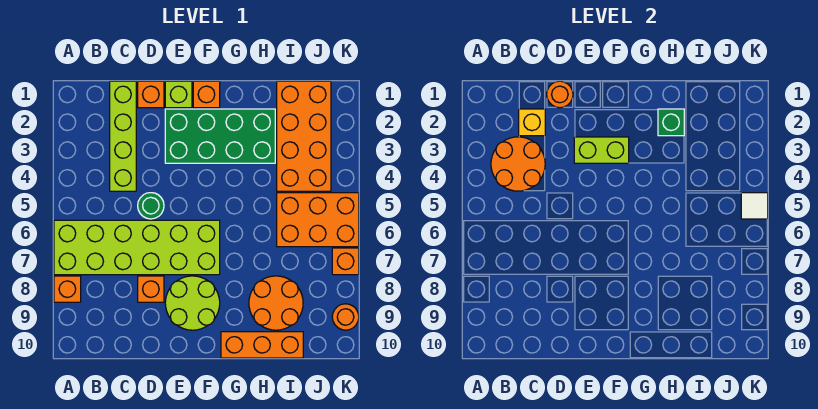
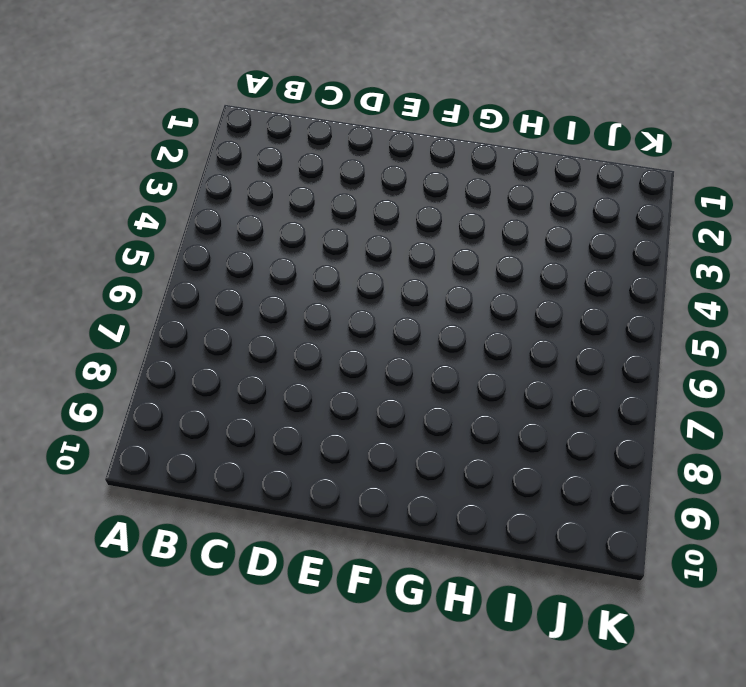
none -> lime 2x6 brick [54,220,220,275]
none -> orange 1x1 brick [54,276,81,302]
none -> lime 1x4 brick [110,81,136,191]

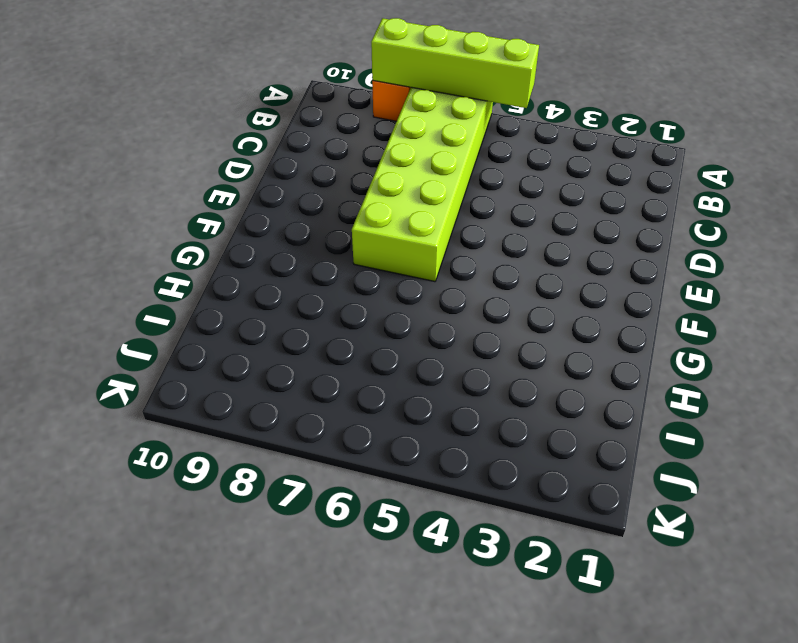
lime 1x4 brick [371,18,539,108] -> lime 1x4 brick moved to [110,81,136,191]
none -> orange 1x1 brick [138,81,164,108]
none -> green 1x1 round brick [138,193,164,219]
none -> orange 1x1 brick [138,276,164,302]

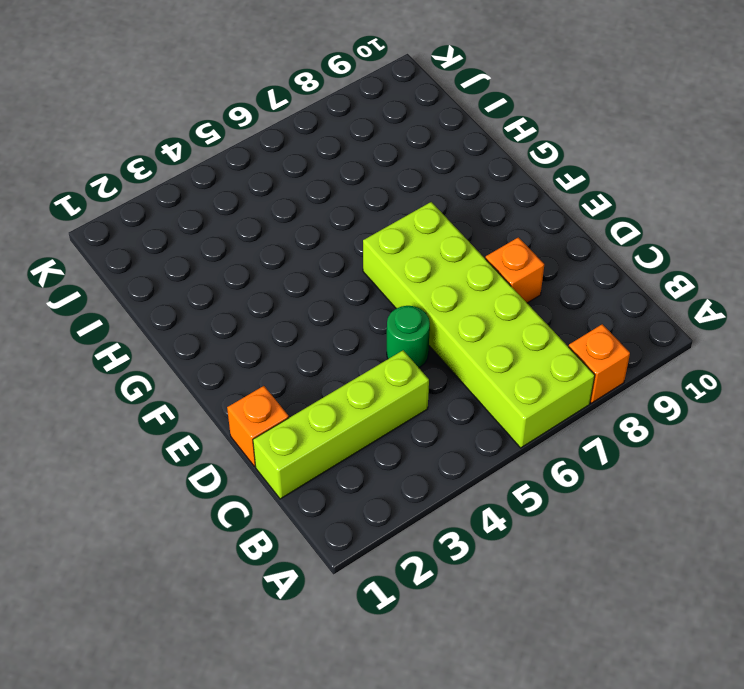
none -> lime 1x1 brick [165,81,192,108]
none -> green 2x4 brick [165,109,275,163]
none -> lime 2x2 round brick [165,276,220,330]

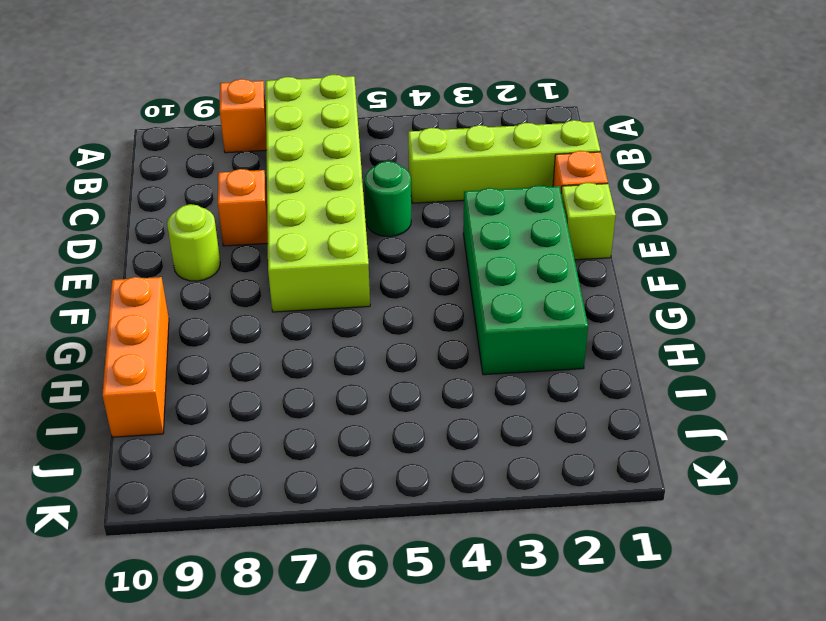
lime 1x1 round brick [167,204,220,281] -> lime 2x2 round brick [165,276,220,330]
none -> orange 1x1 brick [193,81,220,108]
none -> orange 2x2 round brick [249,276,303,330]
none -> orange 2x4 brick [277,81,331,191]

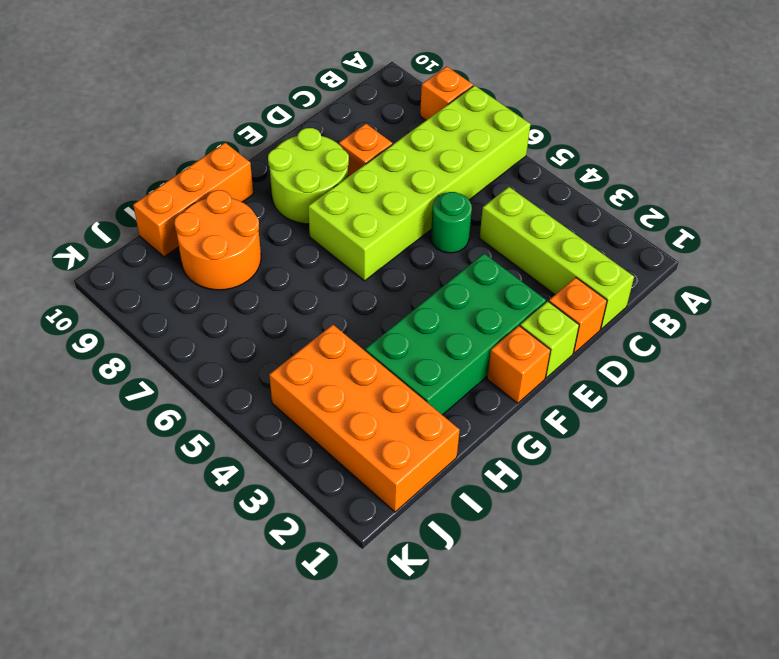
none -> orange 2x3 brick [277,193,359,247]
none -> orange 1x1 brick [332,248,359,275]
none -> orange 1x1 round brick [332,304,359,330]

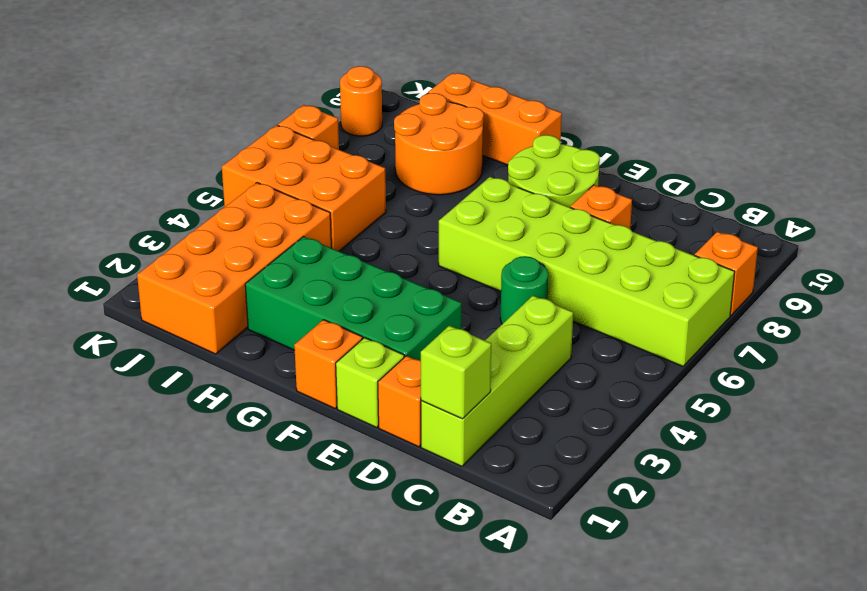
lime 1x1 brick [421,326,491,419] -> none
none -> orange 2x2 round brick [491,137,545,191]
none -> yellow 1x1 brick [519,109,545,136]
none -> orange 1x1 round brick [547,81,573,108]

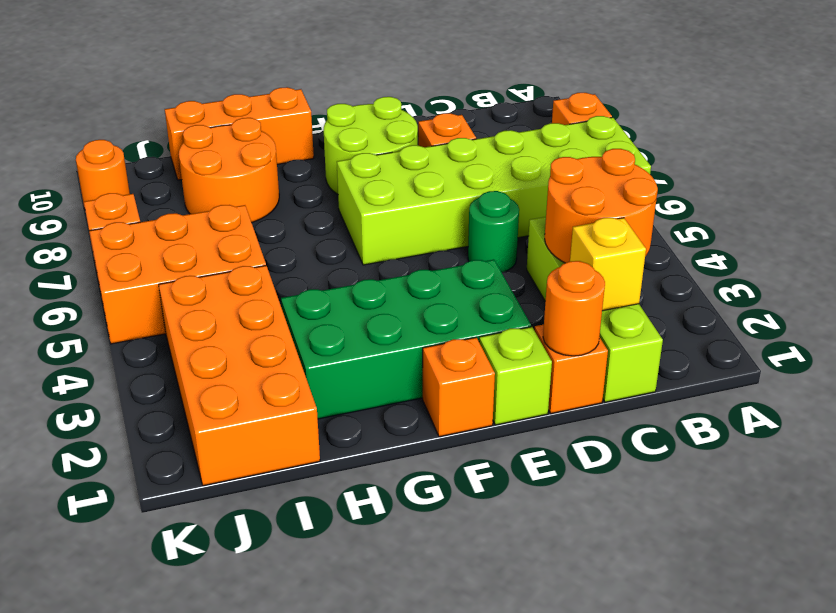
none -> lime 1x2 brick [574,137,629,163]
none -> green 1x1 brick [658,109,684,136]
none -> white 1x1 tile [741,193,768,219]

